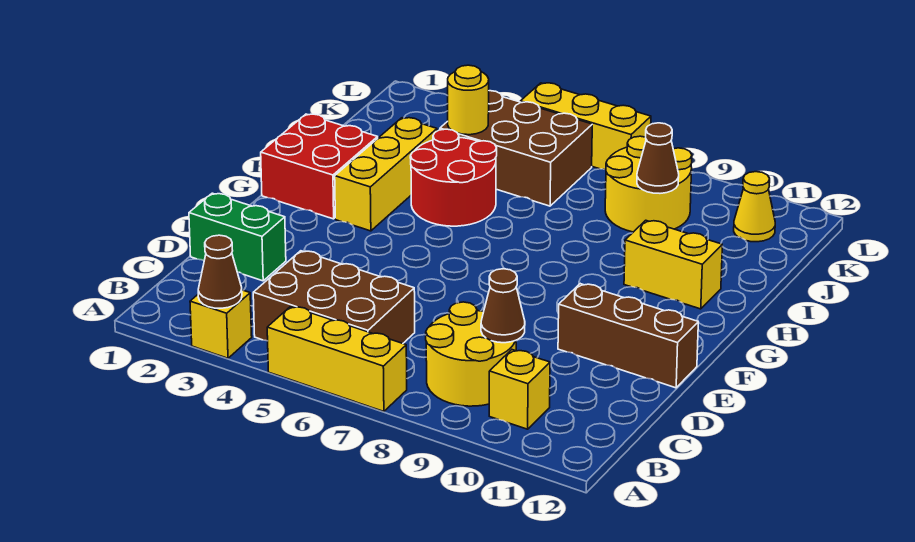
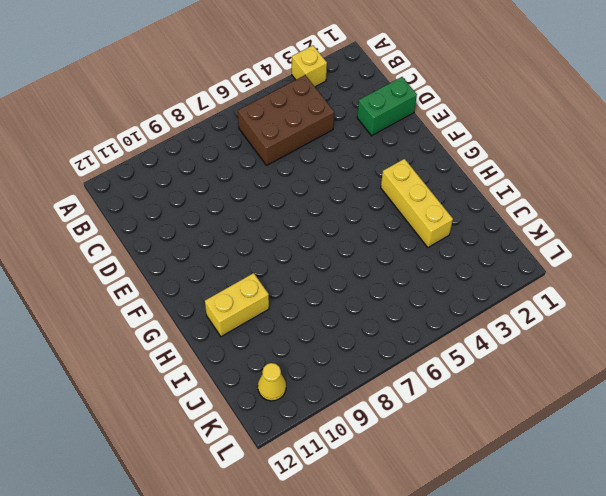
none -> yellow 1x3 brick [267,306,407,411]
none -> yellow 2x2 round brick [426,302,516,406]
none -> yellow 1x1 brick [489,350,550,429]

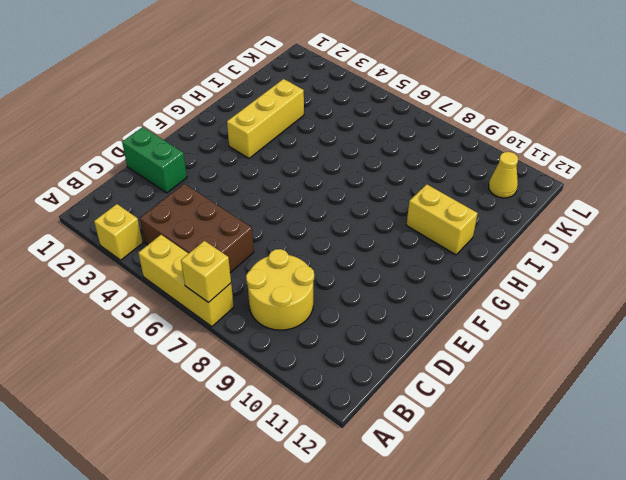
yellow 1x1 brick [181,241,231,303] -> yellow 1x1 brick moved to [489,350,550,429]
none -> brown 1x3 brick [558,284,698,388]
none -> red 2x2 brick [261,114,378,219]
none -> red 2x2 round brick [410,129,497,226]

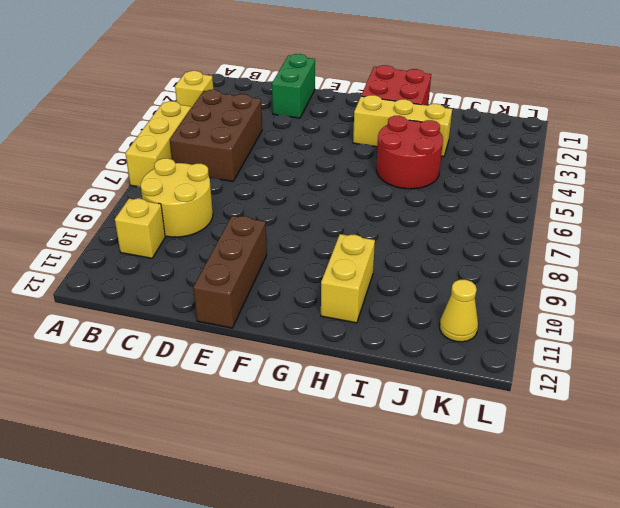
none -> brown 2x3 brick [440,91,592,206]
none -> yellow 2x2 round brick [605,136,692,232]
none -> yellow 1x3 brick [520,83,651,169]

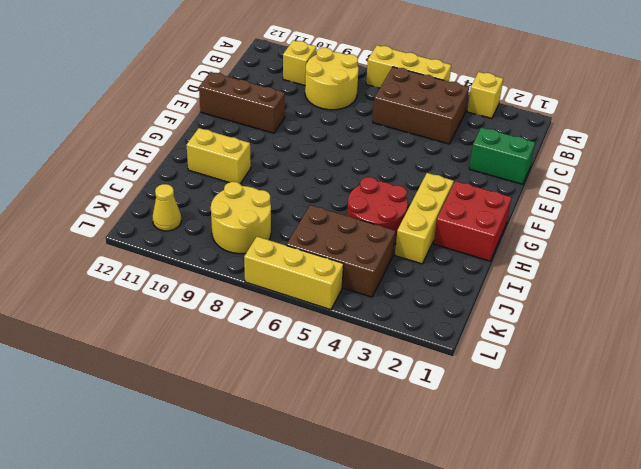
none -> brown 1x1 cone [198,235,242,308]
none -> brown 1x1 cone [481,269,525,343]
none -> yellow 1x1 round brick [448,65,489,135]

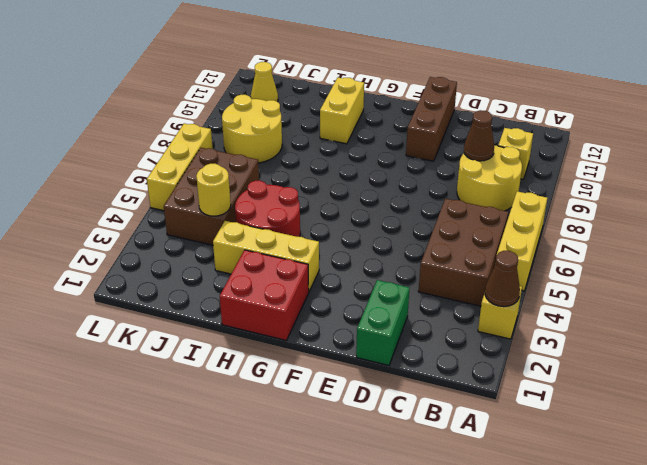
none -> brown 1x1 cone [637,123,679,193]

